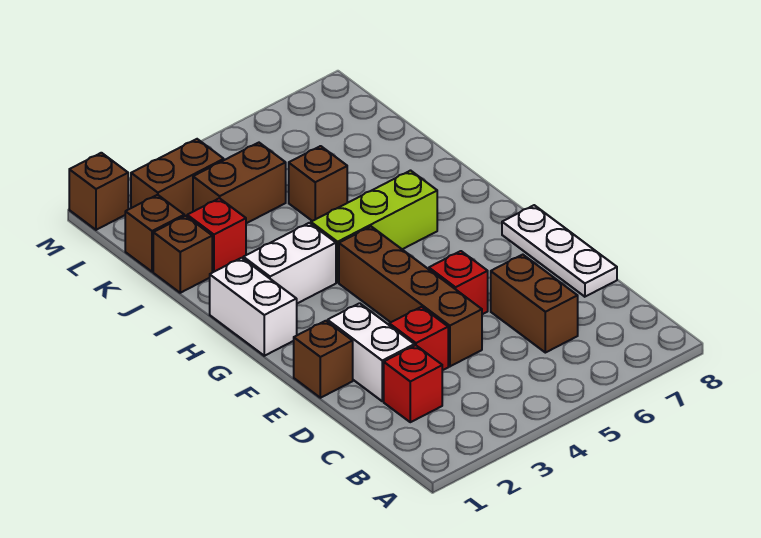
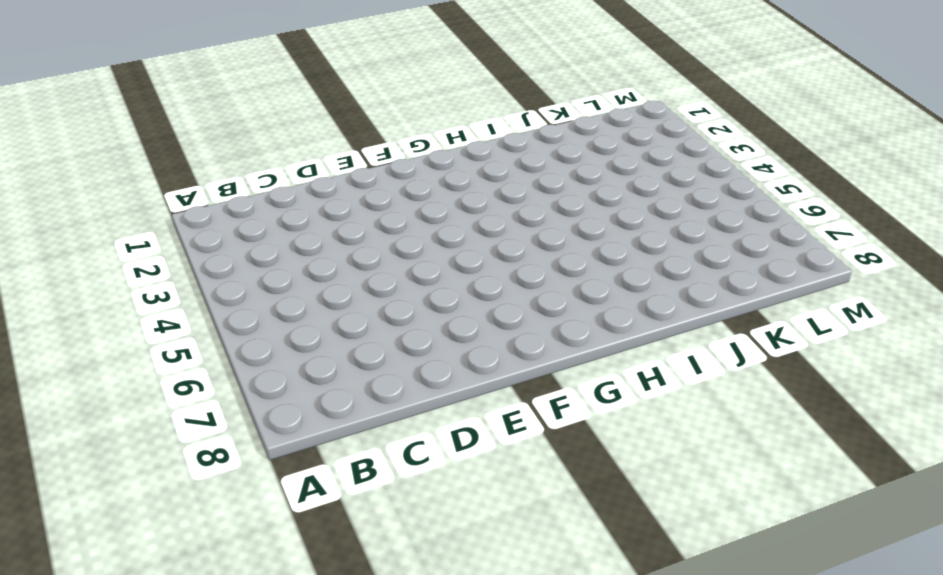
none -> red 1x1 brick [384,345,442,422]
none -> brown 1x2 brick [491,255,578,353]
none -> white 1x2 brick [328,303,414,401]

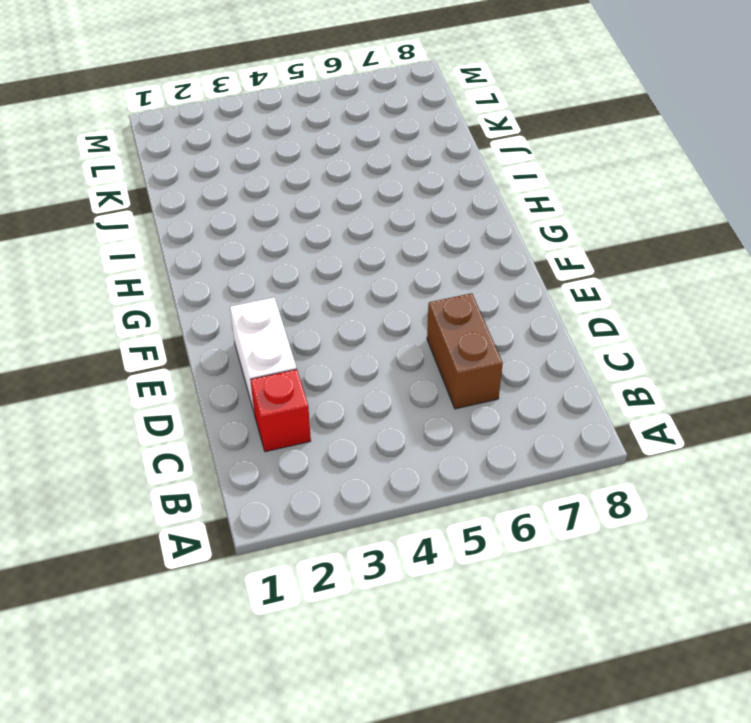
none -> red 1x1 brick [389,307,448,370]
none -> brown 1x4 brick [339,227,482,366]
none -> white 1x3 plate [502,205,617,297]

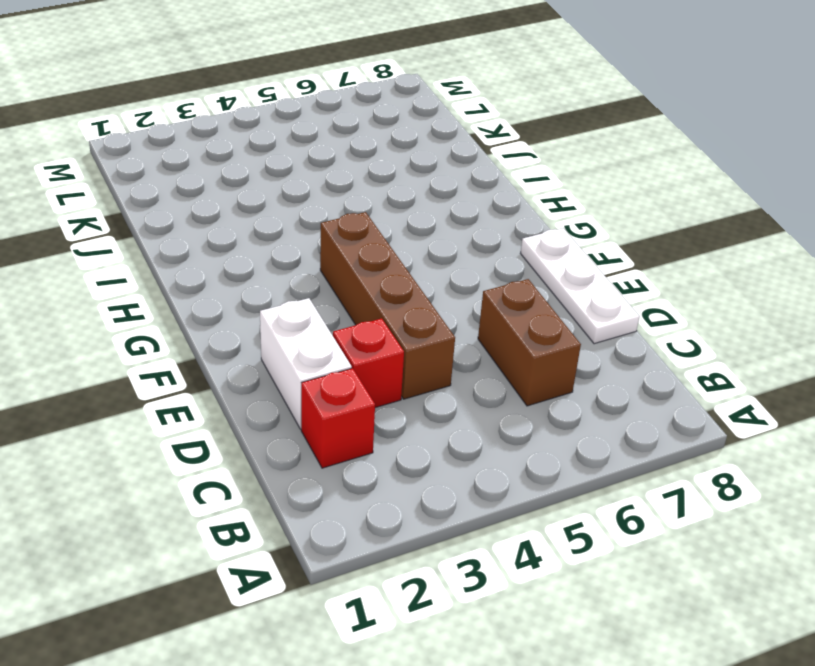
none -> brown 1x1 brick [294,321,353,398]
none -> red 1x1 brick [429,251,488,314]
none -> white 1x2 brick [210,258,297,356]

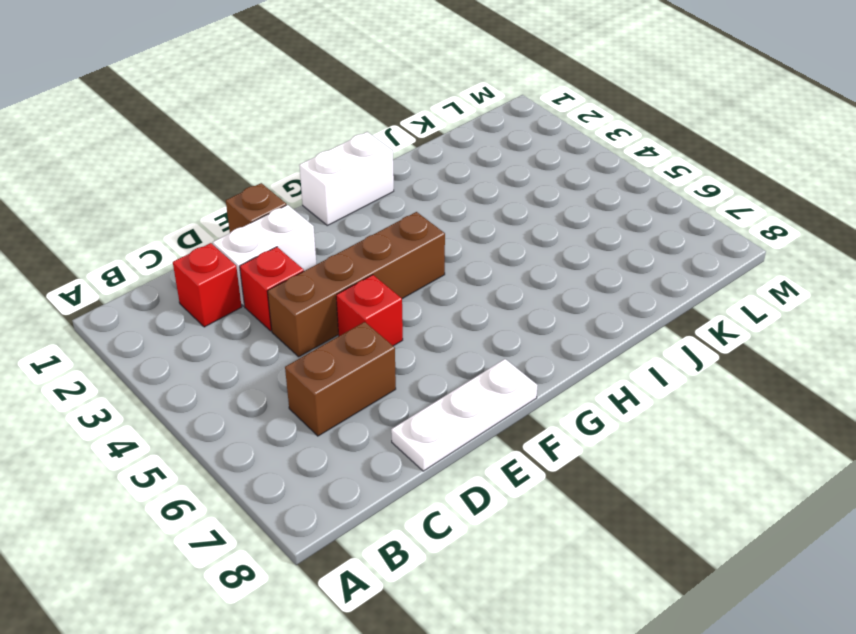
none -> white 1x2 brick [243,223,336,303]
none -> lime 1x3 brick [311,171,437,282]
none -> brown 1x1 brick [153,216,212,293]

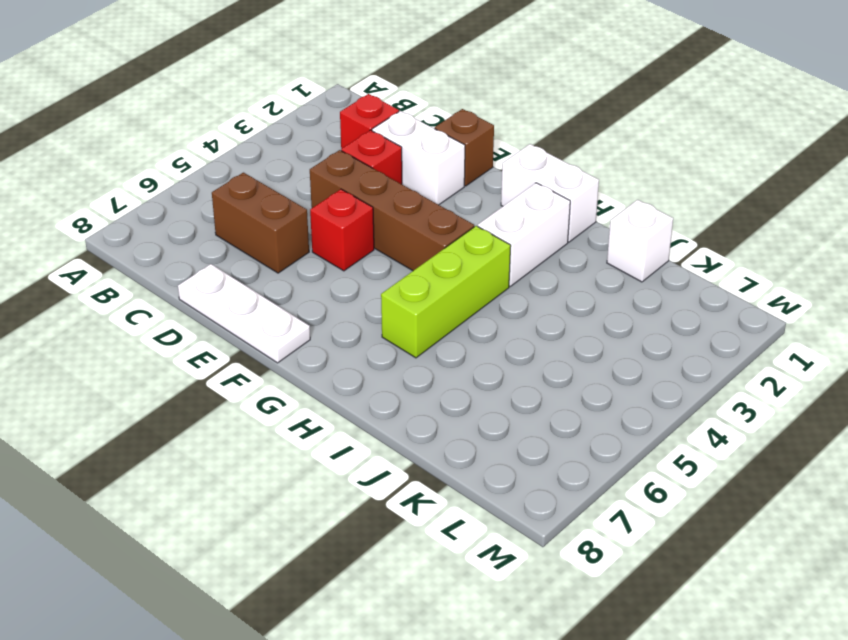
white 1x1 brick [607,200,673,282] -> brown 1x1 brick [153,216,212,293]
none -> red 1x1 brick [187,198,246,273]
none -> brown 1x1 brick [289,146,347,221]
none -> brown 1x1 brick [125,195,184,272]

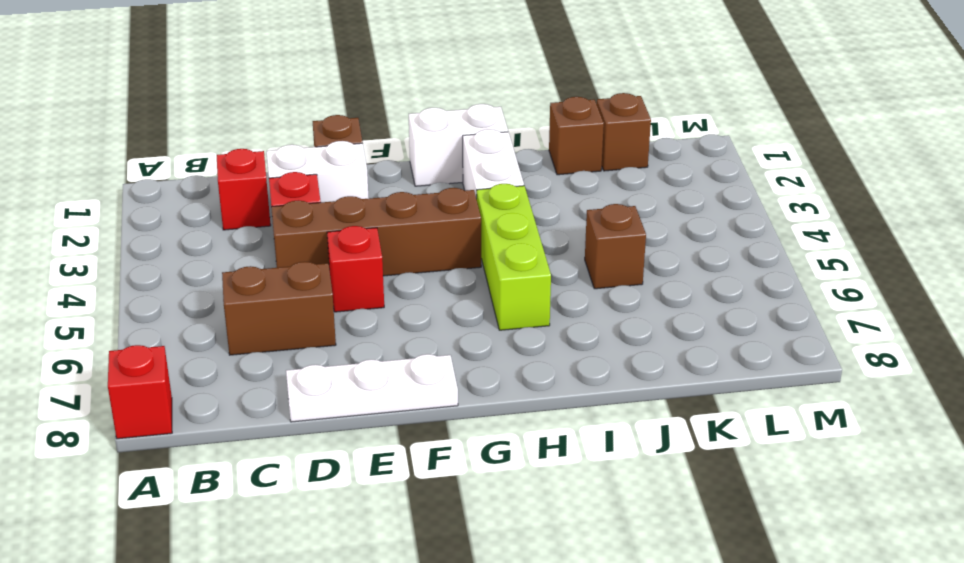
red 1x1 brick [108,345,172,439] -> red 1x1 brick moved to [187,198,246,273]
none -> brown 1x2 brick [193,143,286,223]
none -> brown 1x2 brick [131,139,224,216]
none -> brown 1x1 brick [69,153,128,230]

